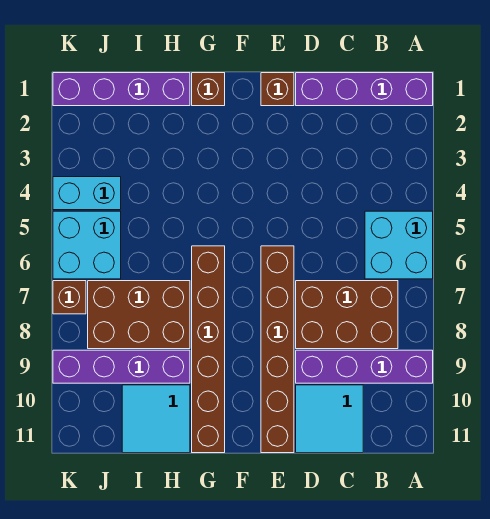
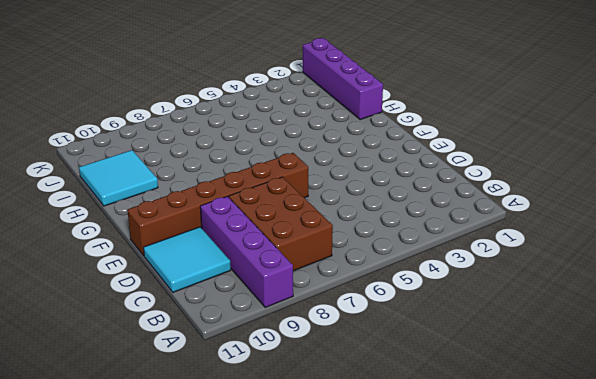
none -> purple 1x4 brick [296,73,433,106]
none -> cyan 2x2 brick [365,211,433,279]
none -> brown 1x1 brick [261,73,294,106]

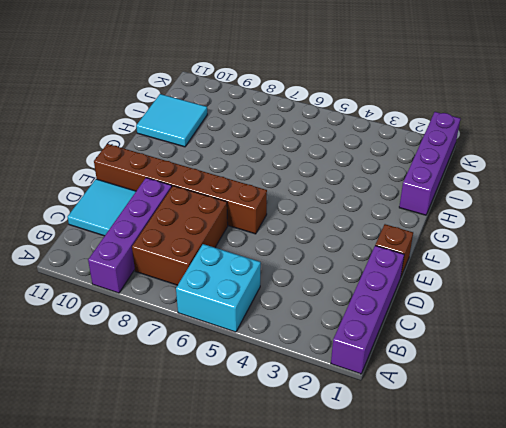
none -> brown 1x1 brick [192,73,225,106]
none -> brown 1x6 brick [192,246,225,453]
none -> brown 2x3 brick [88,281,190,349]

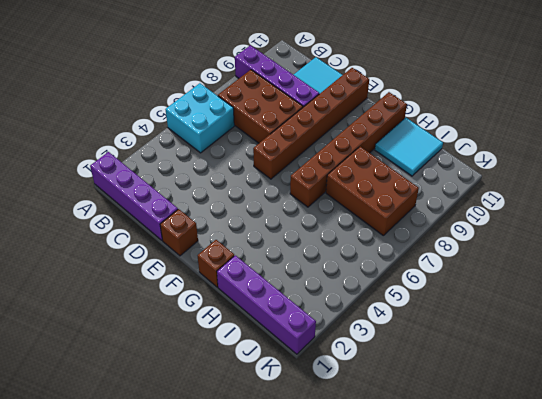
none -> purple 1x4 brick [53,350,190,383]
none -> cyan 1x2 brick [53,177,121,210]
none -> cyan 2x2 brick [53,211,121,279]

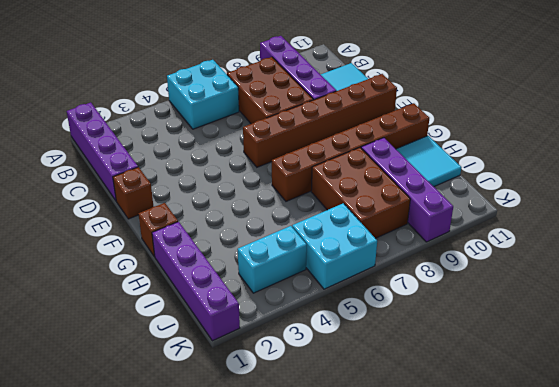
cyan 1x2 brick [238,226,307,293] -> cyan 1x2 brick turned to [53,177,121,210]
none -> brown 1x1 brick [53,281,86,314]

